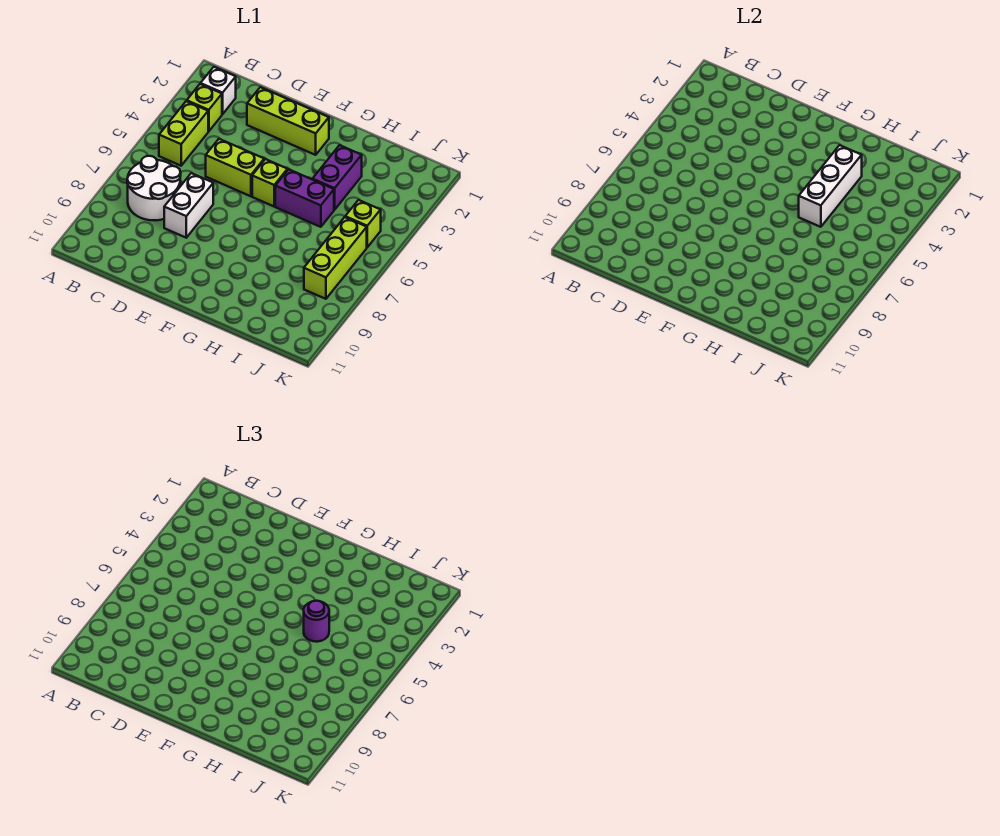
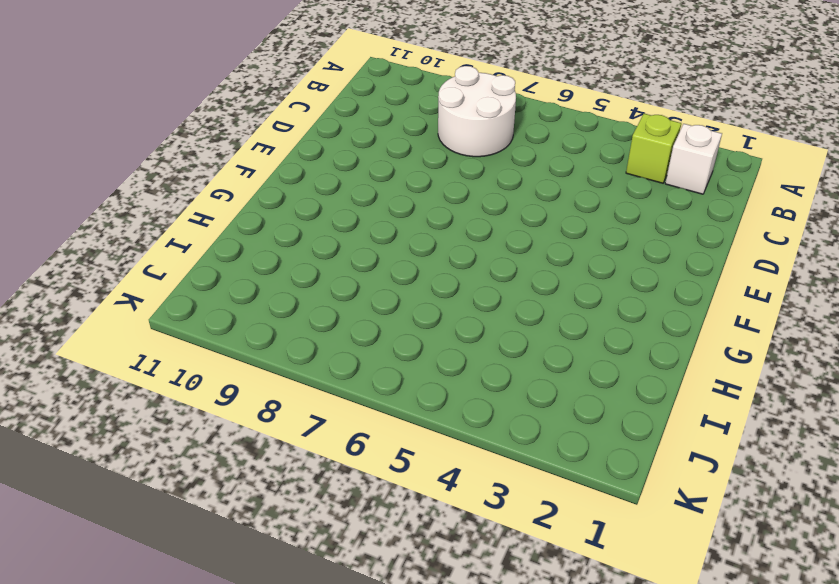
none -> lime 1x2 brick [159,101,208,166]
none -> lime 1x3 brick [247,87,329,155]
none -> lime 1x2 brick [206,139,264,196]

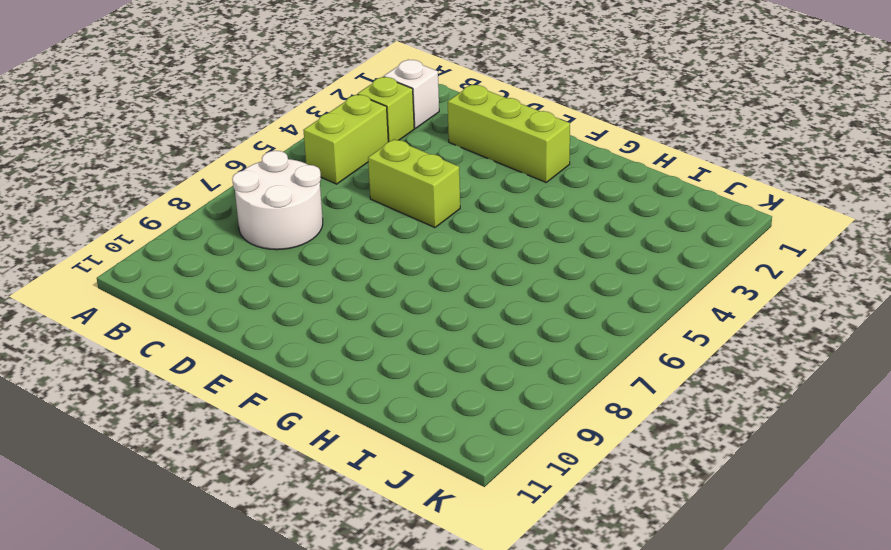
none -> white 1x2 brick [164,173,213,238]
none -> lime 1x1 brick [252,159,287,206]
none -> purple 1x2 brick [275,169,334,227]

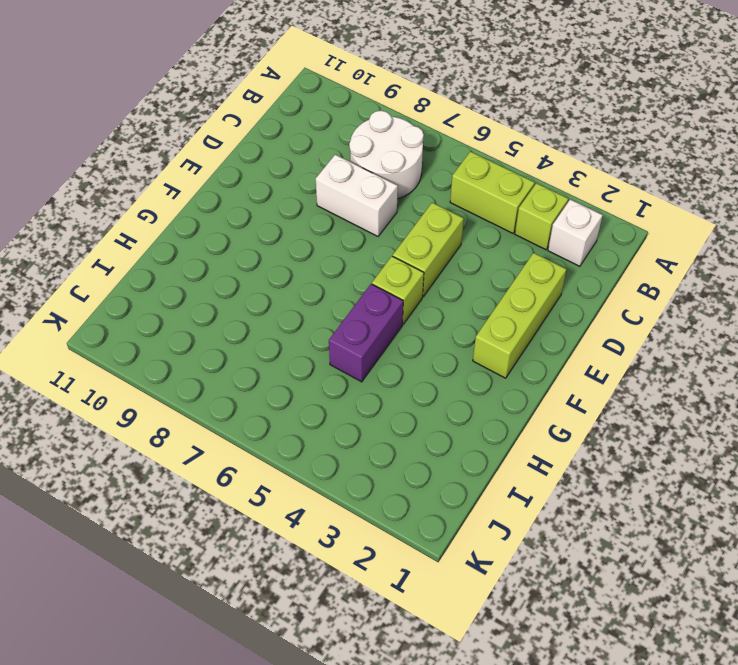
none -> purple 1x2 brick [313,145,362,210]
none -> lime 1x1 brick [345,200,381,247]
none -> lime 1x3 brick [304,217,367,299]

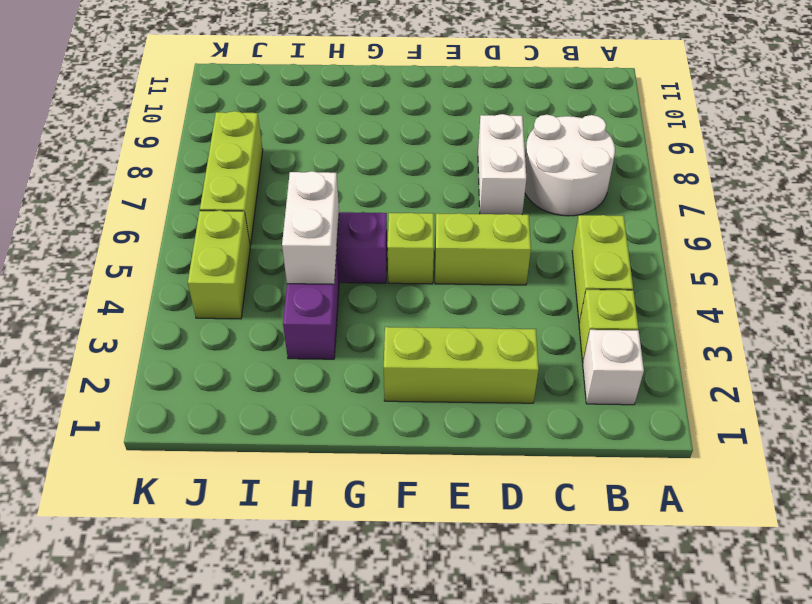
white 1x2 brick [282,171,339,284] -> white 1x3 brick [799,145,862,227]
lime 1x2 brick [188,210,250,319] -> lime 1x1 brick [345,200,381,247]
none -> purple 1x1 round brick [304,601,329,642]

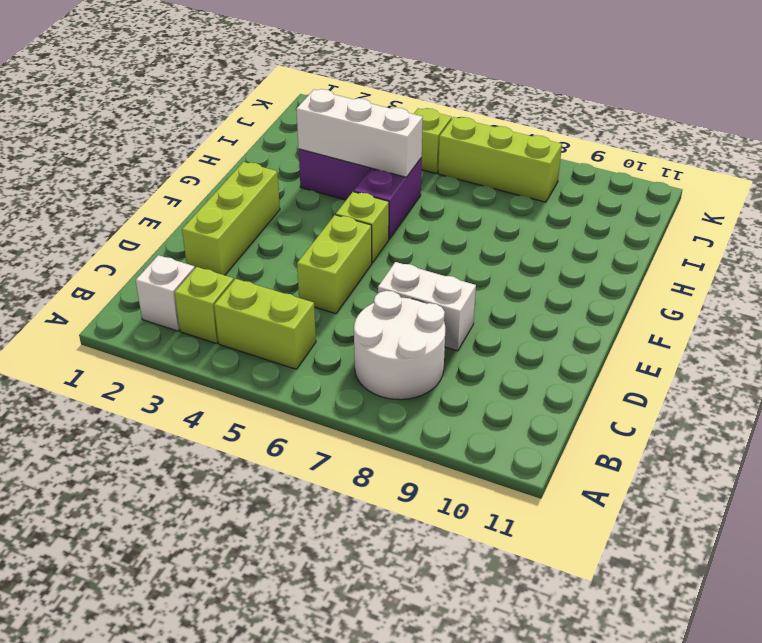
none -> purple 1x1 round brick [304,601,329,642]

